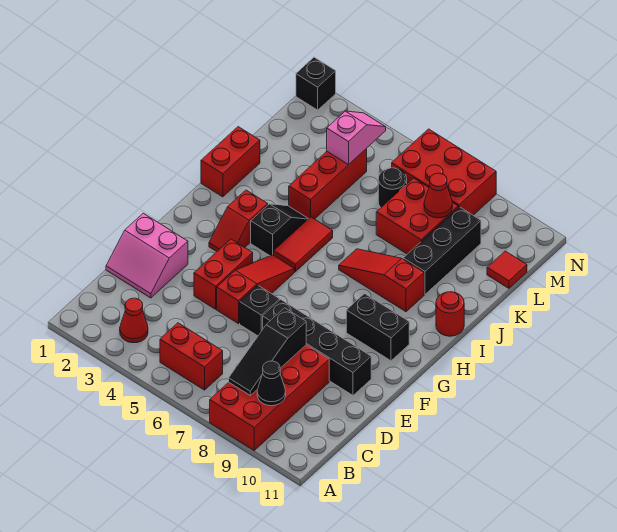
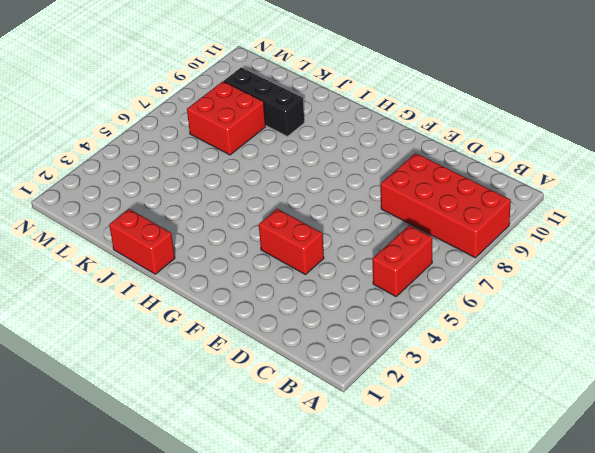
none -> red 1x1 cone [120,298,148,343]
none -> pink 2x2 slope [106,213,188,298]
none -> red 1x3 slope [217,255,295,324]

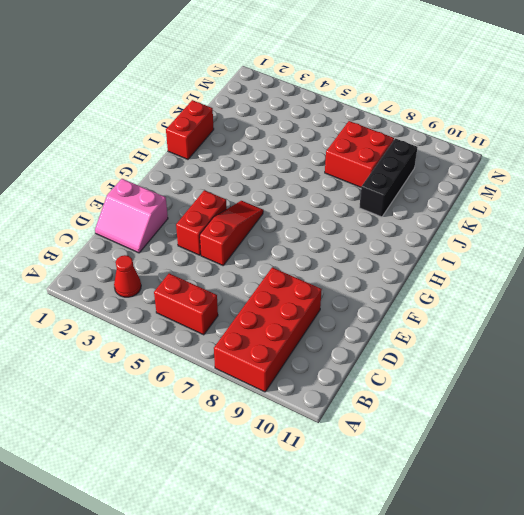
none -> black 1x1 brick [240,285,280,336]
none -> black 1x4 brick [263,300,371,395]
none -> red 1x2 slope [209,190,268,252]

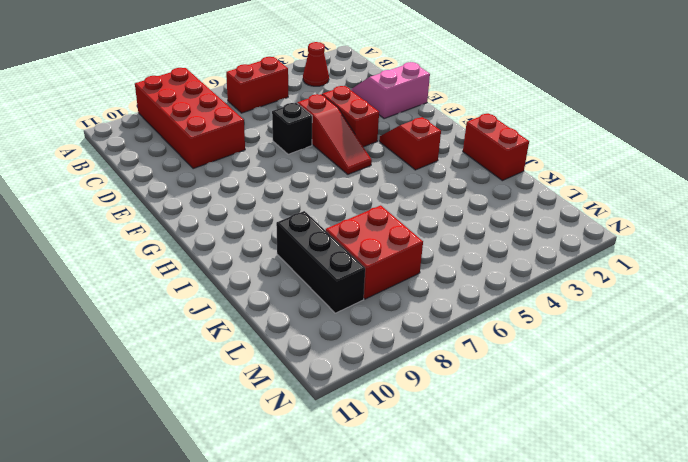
none -> black 1x4 brick [263,300,371,395]
none -> black 1x2 brick [346,294,409,361]
none -> black 1x2 slope [251,204,308,256]

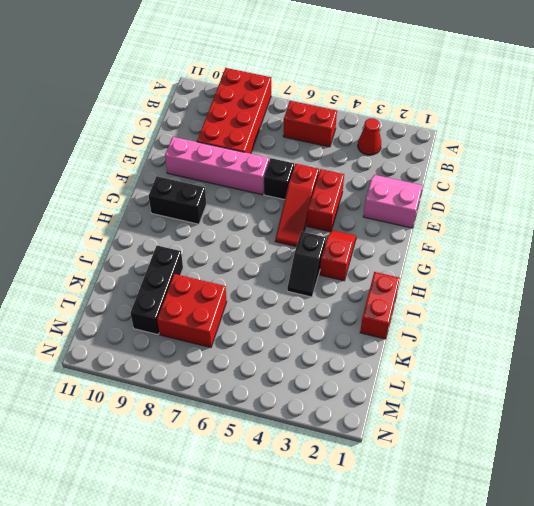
pink 1x4 brick [165,137,269,195] -> black 1x4 brick [263,300,371,395]
none -> red 1x2 tile [274,217,333,272]
none -> red 1x3 slope [339,249,424,312]
none -> red 1x1 round brick [436,292,464,336]

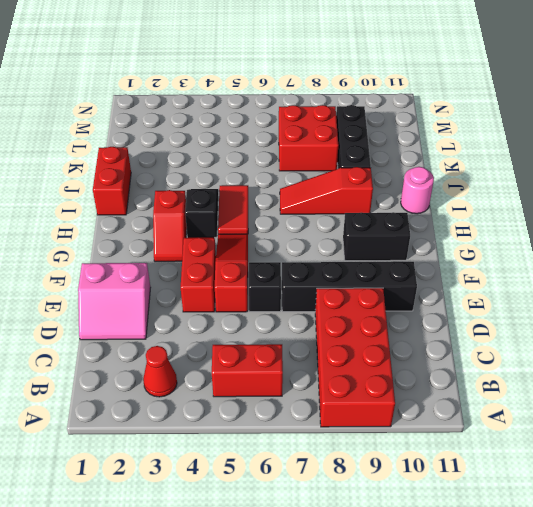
pink 1x1 round brick [401,167,434,214] -> red 1x1 round brick [436,292,464,336]
none -> red 1x3 brick [289,149,367,219]
none -> black 1x1 round brick [378,168,407,207]
none -> red 1x1 tile [487,251,527,288]

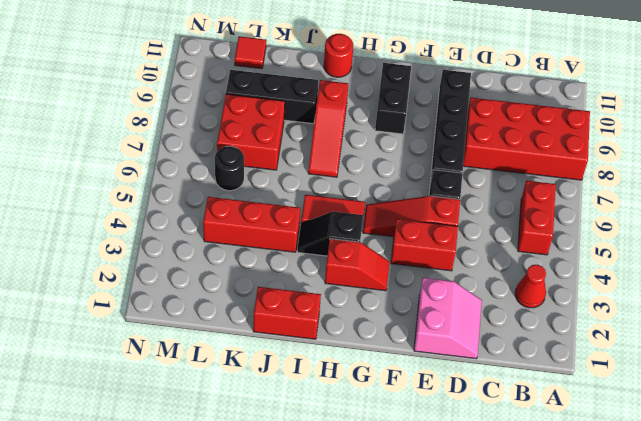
none -> red 2x3 brick [392,129,496,215]
none -> black 1x1 brick [296,57,336,110]
none -> black 1x3 slope [229,308,306,395]

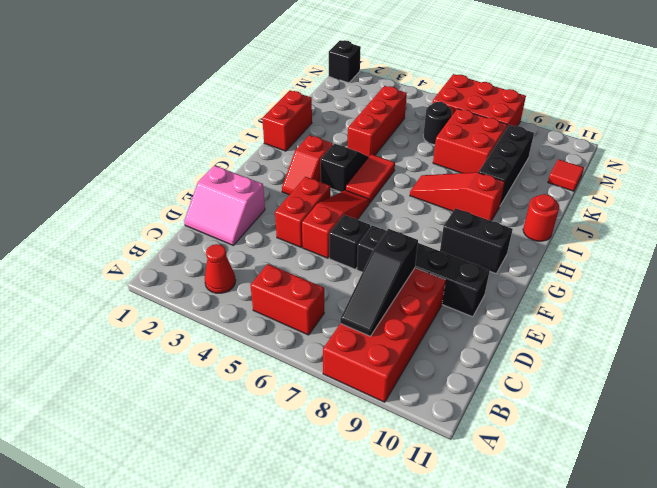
none -> black 1x1 cone [257,361,286,406]
none -> pink 1x2 slope [327,111,386,165]
none -> red 1x1 cone [424,173,452,218]

